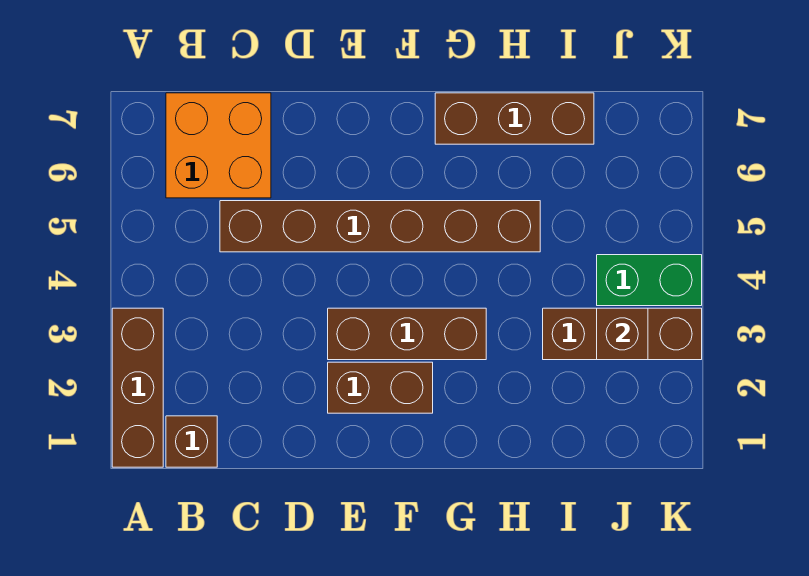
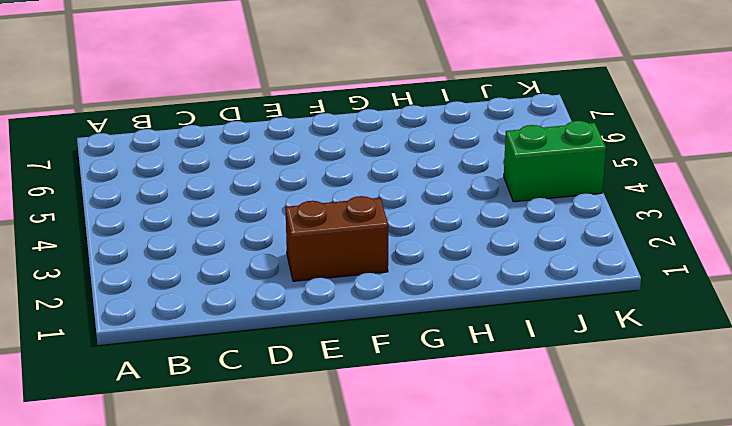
none -> brown 1x3 brick [112,308,163,467]
none -> brown 1x1 brick [166,416,217,467]

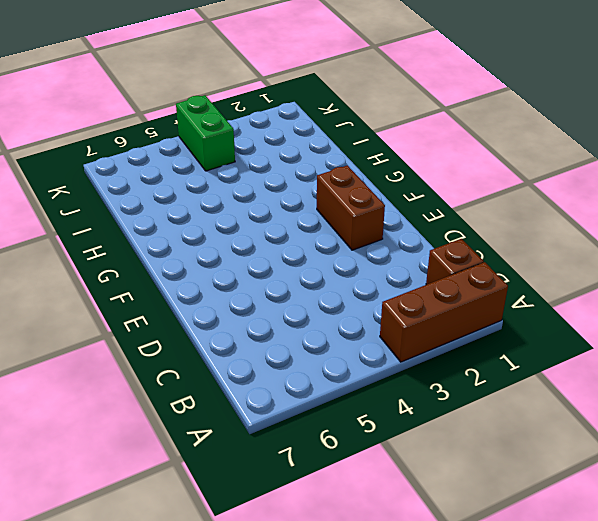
none -> orange 2x2 brick [166,93,271,198]
none -> brown 1x6 brick [220,201,540,252]

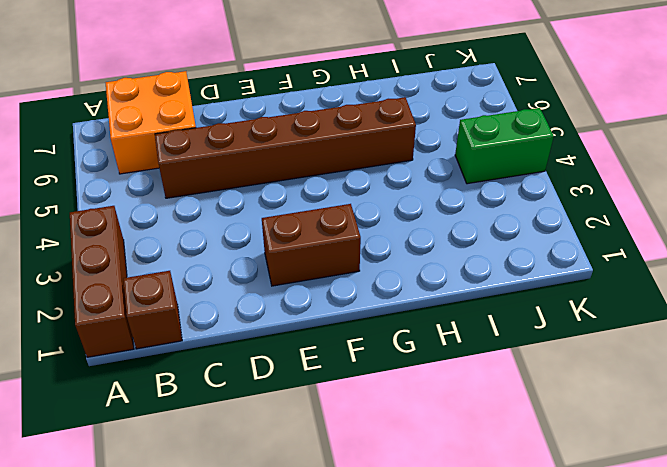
none -> brown 1x3 brick [328,308,486,360]
none -> brown 1x3 brick [435,93,594,144]

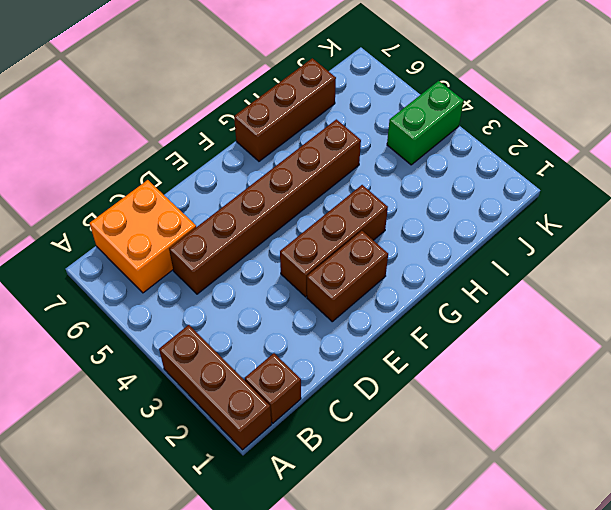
none -> brown 1x3 brick [543,308,702,360]
none -> brown 1x1 brick [597,308,648,360]

